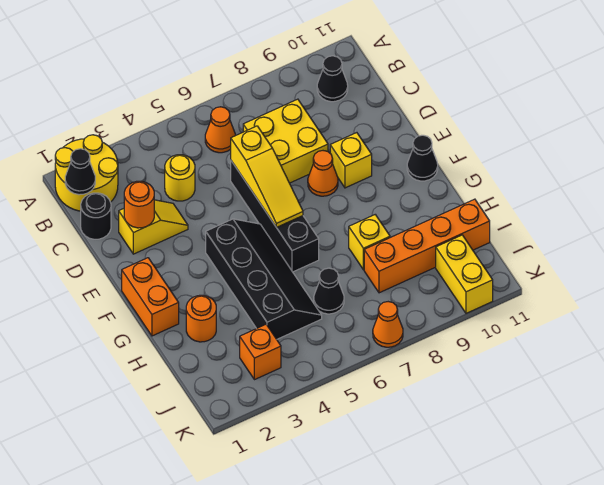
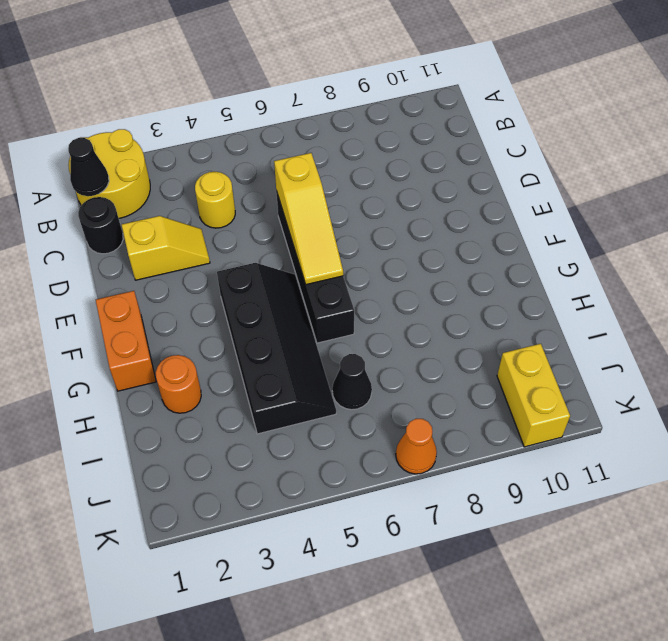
none -> orange 1x1 cone [205,107,235,153]
none -> black 1x1 cone [317,56,348,102]
none -> yellow 2x2 brick [243,99,328,183]

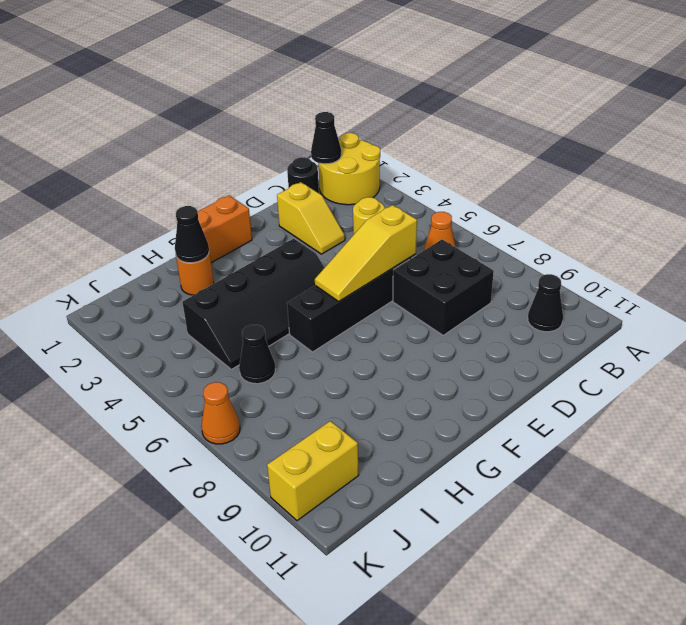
black 2x2 brick [393,240,494,335] -> yellow 2x2 brick [243,99,328,183]
black 1x1 cone [175,206,209,263] -> black 1x1 cone moved to [407,135,438,181]
none -> orange 1x1 cone [308,151,338,196]
none -> yellow 1x1 brick [330,133,372,188]
none -> yellow 1x1 brick [349,215,390,270]

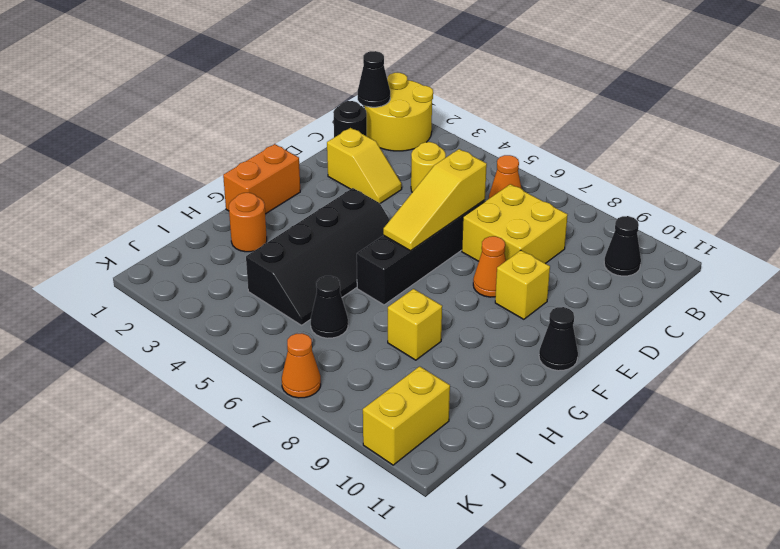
none -> orange 1x4 brick [364,199,490,293]
none -> orange 1x1 brick [240,325,281,380]
none -> orange 1x1 round brick [124,181,154,228]

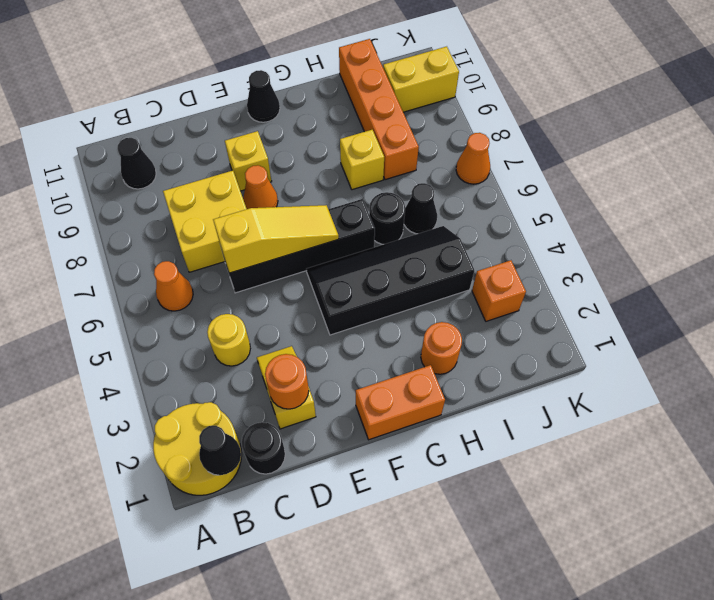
black 1x1 round brick [369,192,405,244] -> none

